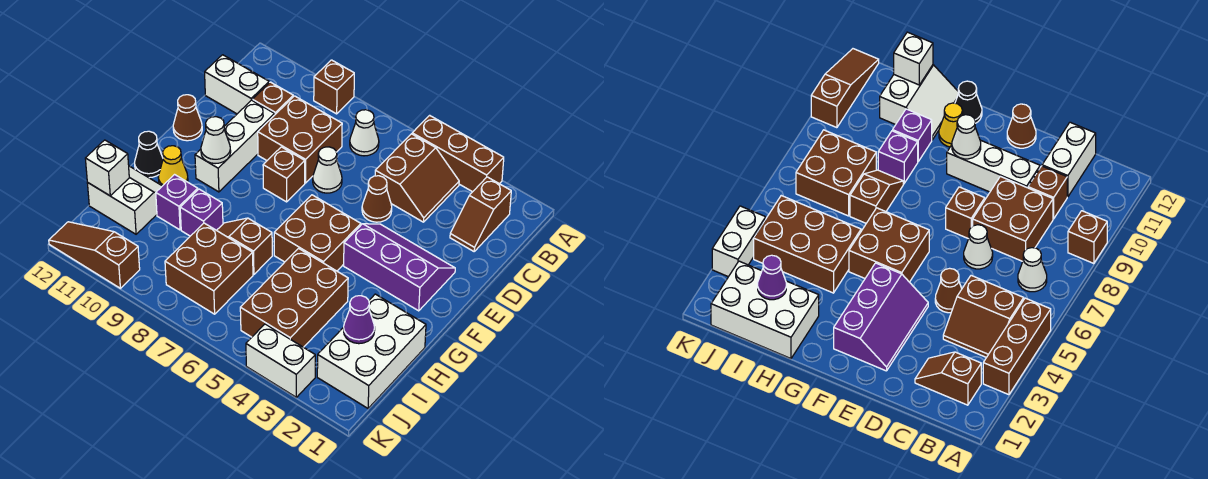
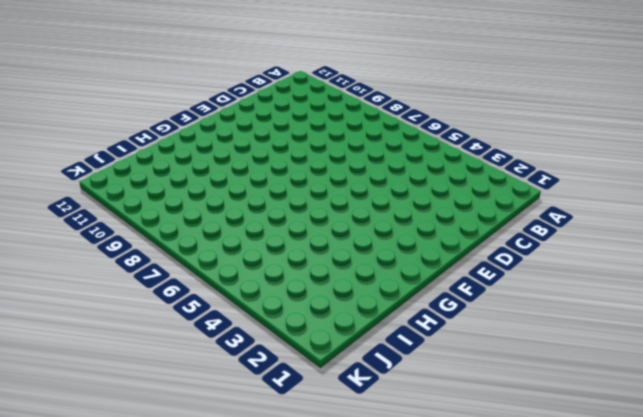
none -> brown 1x3 brick [412,115,504,192]
none -> brown 1x1 brick [314,60,354,114]
none -> brown 1x2 slope [450,177,511,251]

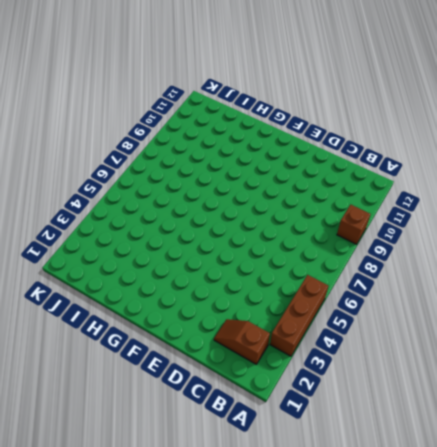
none -> brown 2x2 slope [375,134,459,222]
none -> white 1x1 cone [350,110,379,156]
none -> brown 2x2 brick [258,96,342,183]

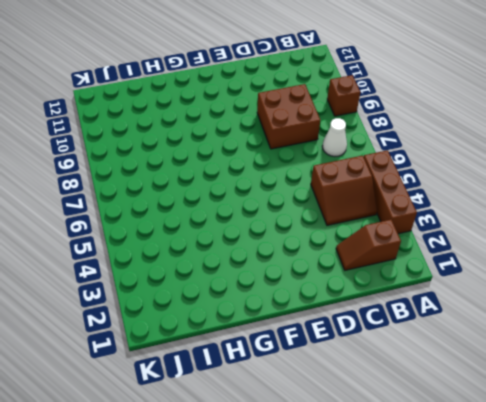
none -> brown 1x1 brick [252,82,293,114]
none -> white 1x2 brick [205,55,269,114]
none -> brown 1x1 cone [362,176,392,222]

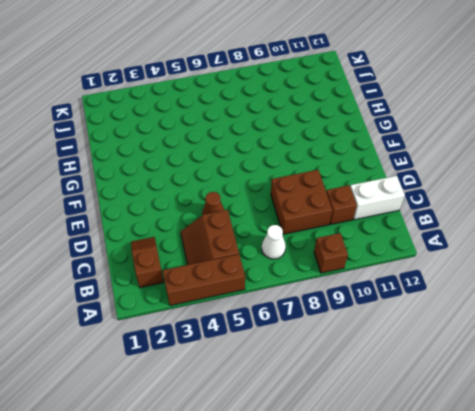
none -> white 1x1 cone [313,147,342,193]
none -> white 1x3 brick [195,100,275,192]
none -> purple 2x3 slope [344,224,455,311]

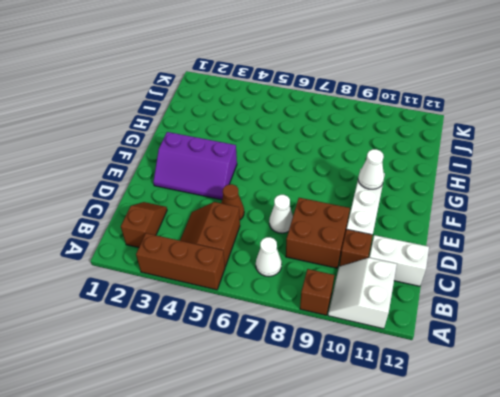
white 2x2 slope [328,257,397,329] -> white 2x2 slope turned to [87,166,162,234]
none -> brown 1x1 brick [263,147,305,202]
none -> brown 1x1 cone [173,95,202,141]
none -> brown 2x2 brick [274,195,361,271]

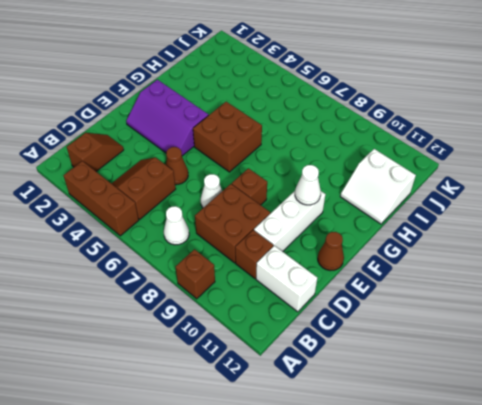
none -> yellow 1x1 cone [158,146,188,186]
none -> black 1x1 cone [135,131,163,178]
none -> white 2x3 brick [317,294,426,408]

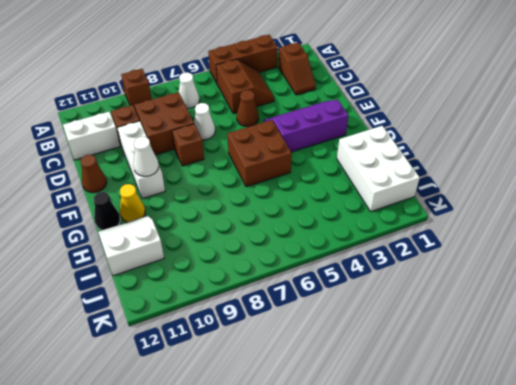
none -> brown 2x3 brick [240,249,348,347]
none -> brown 1x2 slope [217,218,272,274]
none -> purple 1x1 brick [180,189,223,236]

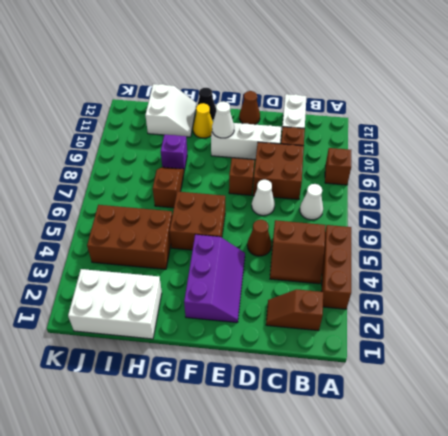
none -> purple 1x1 brick [156,175,198,230]
none -> brown 2x2 brick [165,223,253,314]
none -> white 1x2 brick [246,324,315,397]

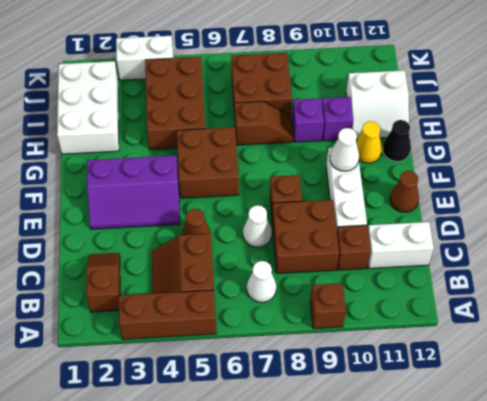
none -> brown 1x3 slope [49,222,140,288]
none -> purple 1x1 cone [344,296,375,344]
none -> white 1x1 brick [85,140,129,196]

